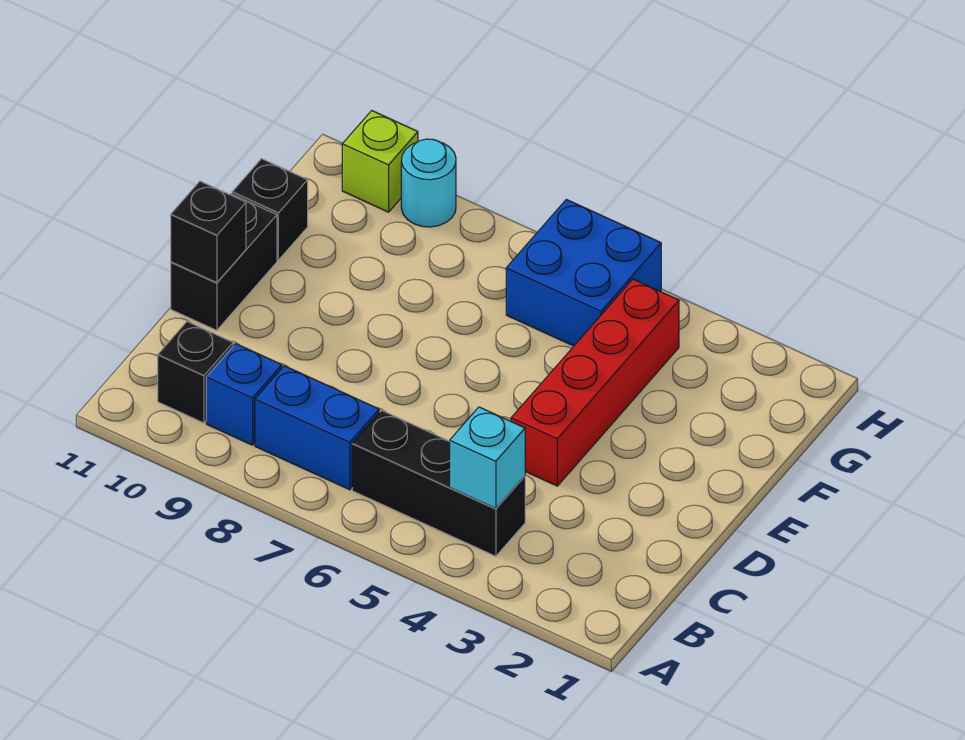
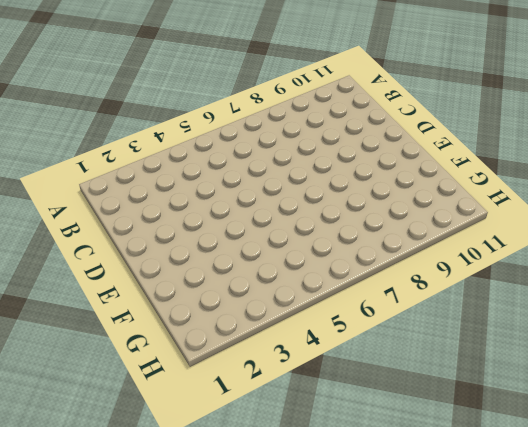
none -> black 1x3 brick [352,410,525,556]
none -> blue 1x2 brick [255,366,379,490]
none -> blue 1x1 brick [206,344,282,445]

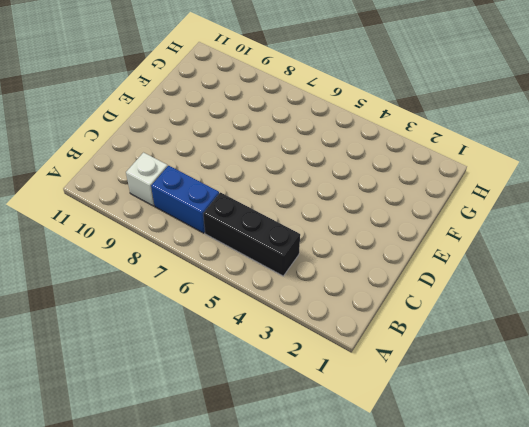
white 1x1 brick [126,153,167,206] -> blue 1x1 brick [206,344,282,445]
none -> black 1x1 brick [158,321,233,423]
none -> red 1x4 brick [511,279,679,486]
none -> black 1x2 brick [171,194,277,330]

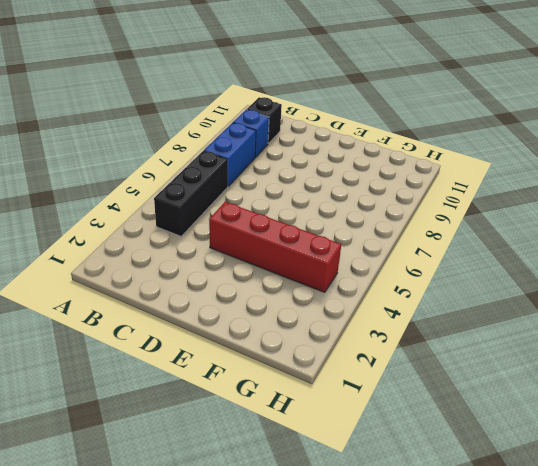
none -> black 1x2 brick [171,194,277,330]
none -> black 1x1 brick [232,159,308,260]
none -> blue 2x2 brick [506,199,661,346]

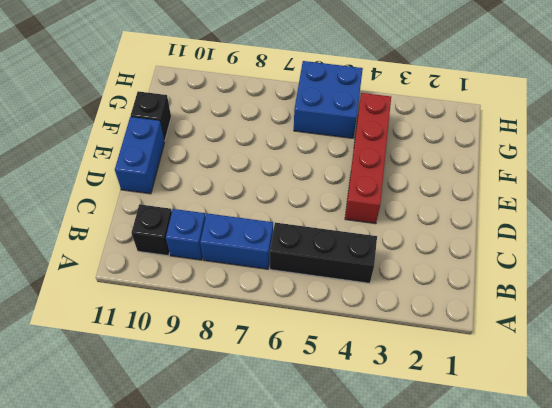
blue 1x2 brick [115,117,165,194] -> black 1x2 brick [171,194,277,330]
none -> cyan 1x1 round brick [401,139,456,227]
none -> lime 1x1 brick [342,111,418,212]
none -> cyan 1x1 brick [450,407,525,509]

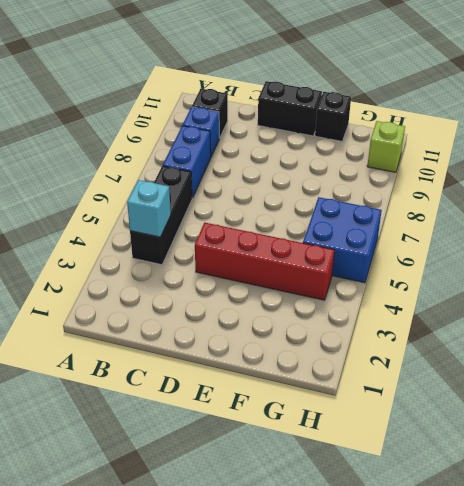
none -> cyan 1x1 round brick [401,139,456,227]
none -> black 1x1 brick [171,181,246,283]

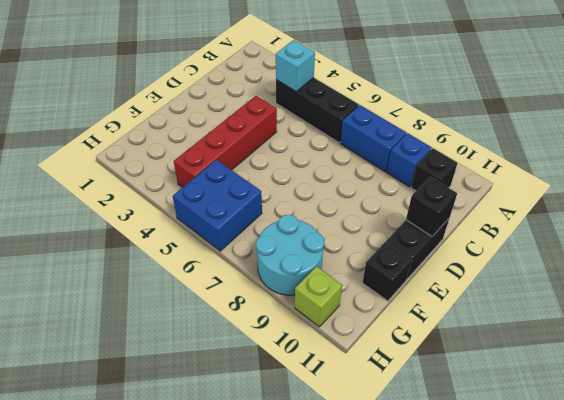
cyan 2x2 round brick [256,215,324,295] -> cyan 1x1 round brick [401,139,456,227]

